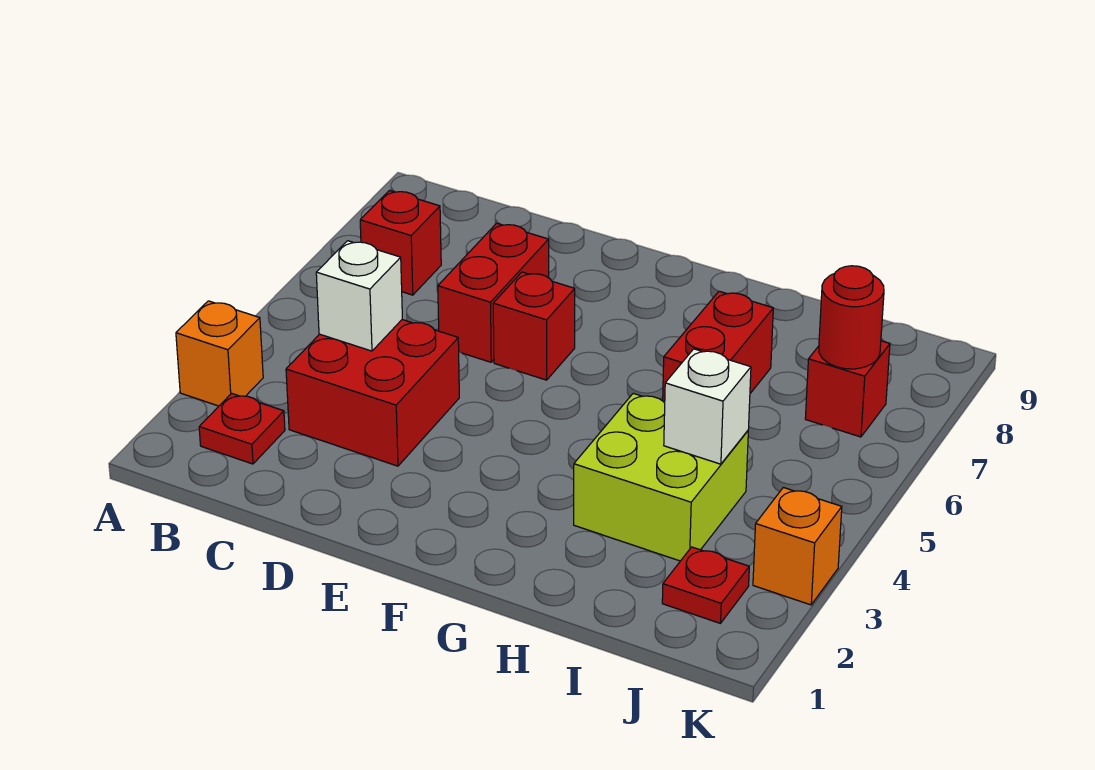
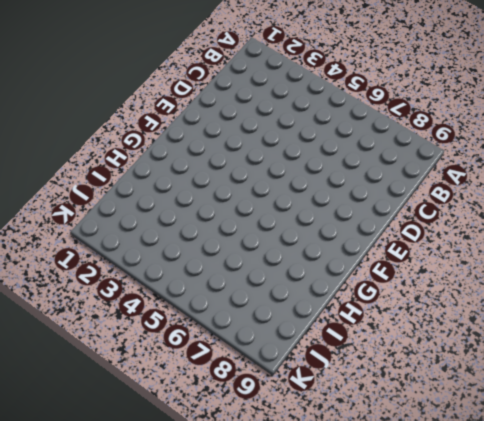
none -> orange 1x1 brick [176,301,263,406]
none -> red 1x1 plate [199,393,285,464]
none -> red 1x1 brick [360,191,441,295]

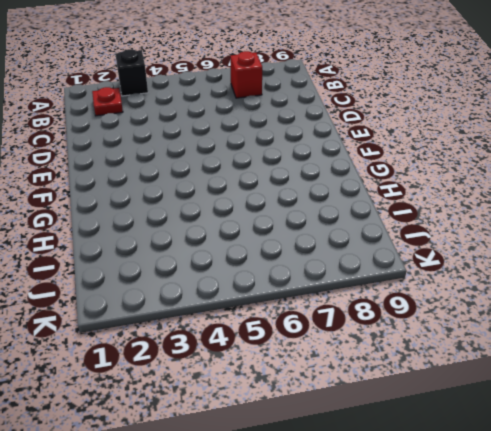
black 1x1 brick [116,49,148,96] -> orange 1x1 brick [176,301,263,406]
none -> red 2x2 brick [286,320,459,466]
none -> red 1x2 brick [438,223,549,362]
none -> red 1x1 brick [493,272,575,380]

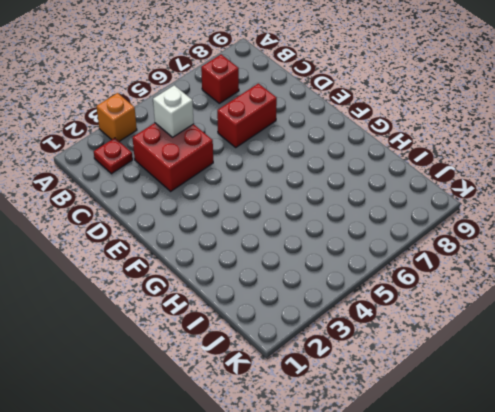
none -> red 1x1 brick [493,272,575,380]
none -> lime 2x2 brick [574,393,748,561]
none -> red 1x2 brick [663,291,773,403]

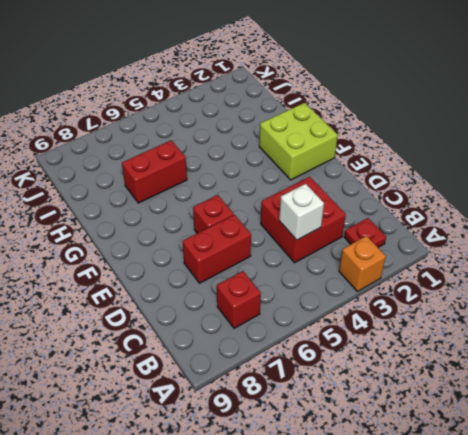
lime 2x2 brick [259,103,338,180] -> lime 2x2 brick moved to [574,393,748,561]
none -> red 1x1 plate [662,547,749,623]
none -> red 1x1 brick [805,341,890,437]
none -> orange 1x1 brick [753,487,842,605]

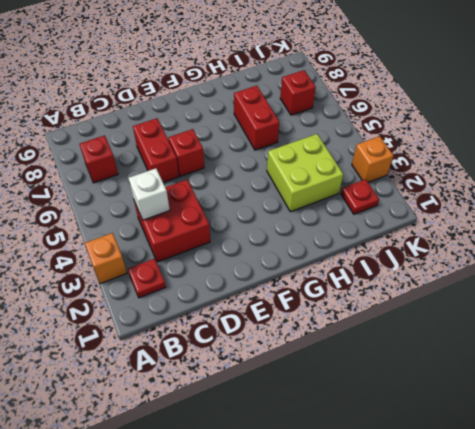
none -> white 1x1 brick [664,349,751,464]
none -> red 1x1 round brick [819,266,884,369]

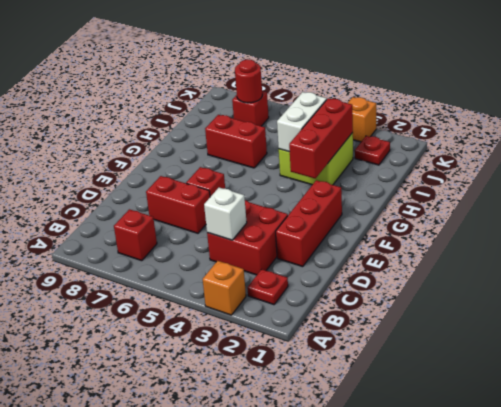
red 1x3 brick [276,180,342,267] -> none
red 1x3 brick [289,98,353,178] -> none
white 1x2 brick [277,92,327,152] -> white 1x1 brick [664,349,751,464]

